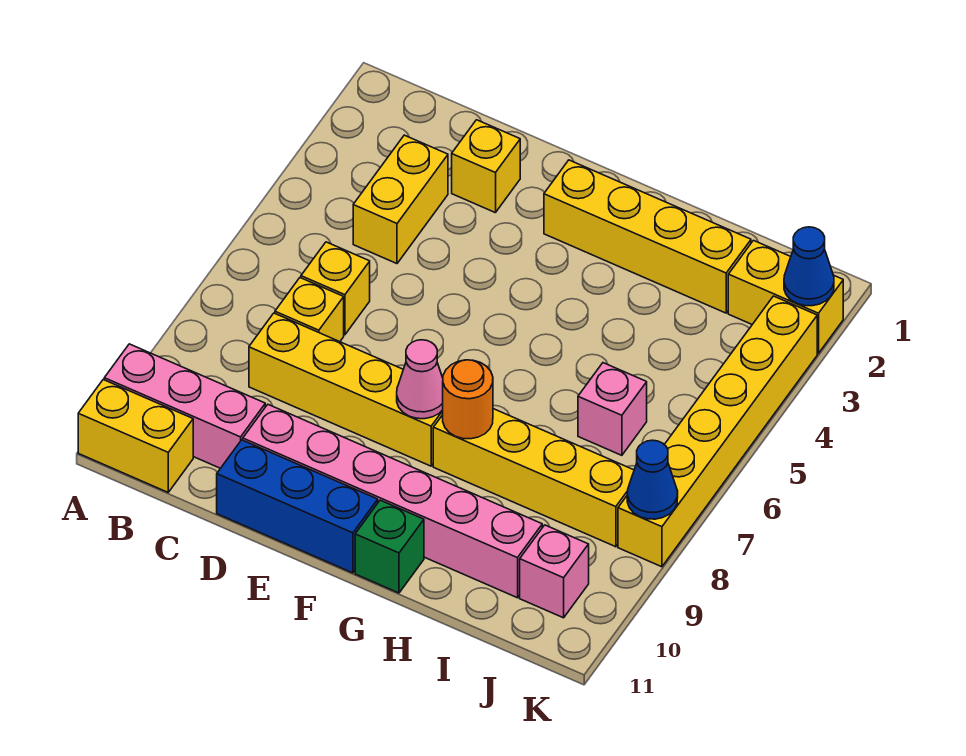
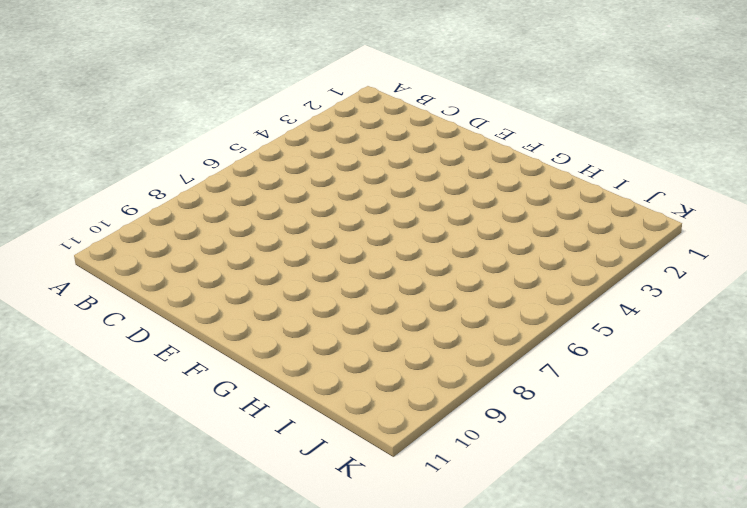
none -> pink 1x3 brick [104,344,265,468]
none -> yellow 1x2 brick [78,380,193,492]
none -> yellow 1x2 brick [353,135,448,264]

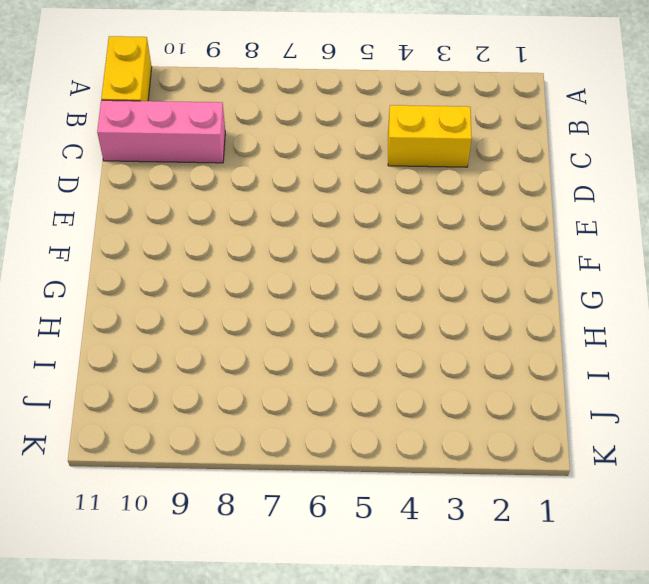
pink 1x3 brick [97,100,225,163] -> pink 1x3 brick turned to [104,344,265,468]
none -> yellow 1x1 brick [301,242,370,335]
none -> yellow 1x1 brick [275,278,344,342]
none -> yellow 1x4 brick [249,313,443,466]

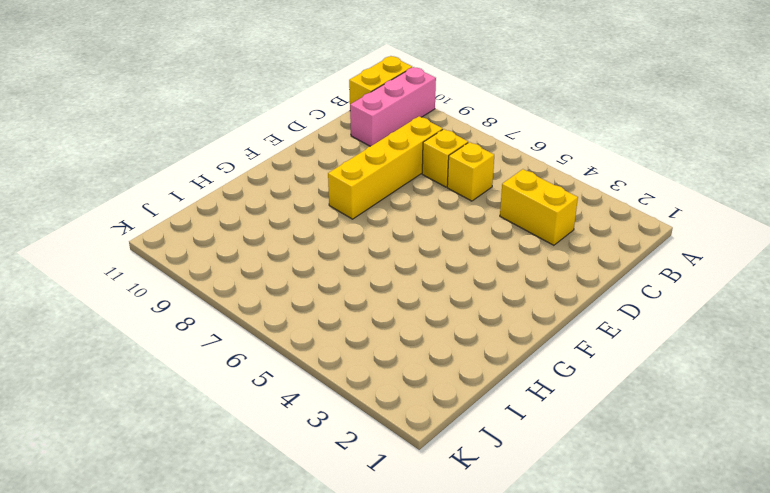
none -> yellow 1x1 brick [452,120,520,213]
none -> pink 1x6 brick [243,405,542,598]
none -> blue 1x3 brick [217,440,378,573]

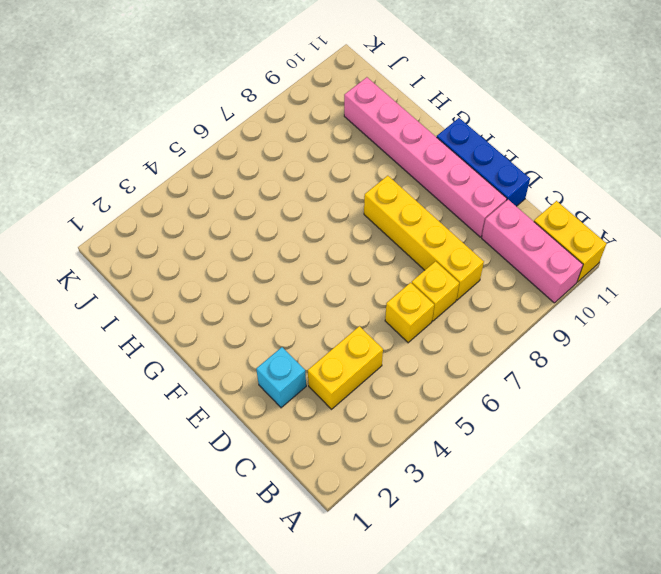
cyan 1x1 brick [256,347,306,408] -> yellow 1x1 brick [452,120,520,213]
none -> yellow 1x4 brick [544,160,751,313]
none -> yellow 1x4 brick [433,409,634,547]
none -> green 1x1 brick [355,500,424,593]

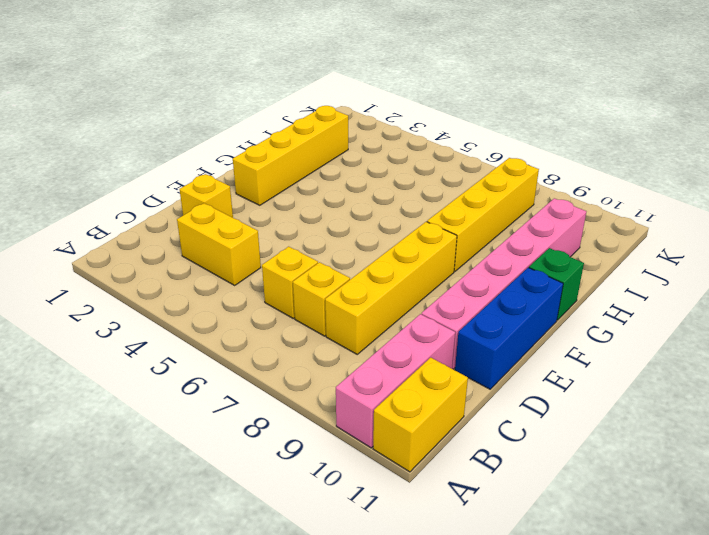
none -> pink 1x1 brick [578,363,647,455]
none -> yellow 1x2 brick [728,241,843,353]
none -> pink 1x1 brick [520,525,589,618]

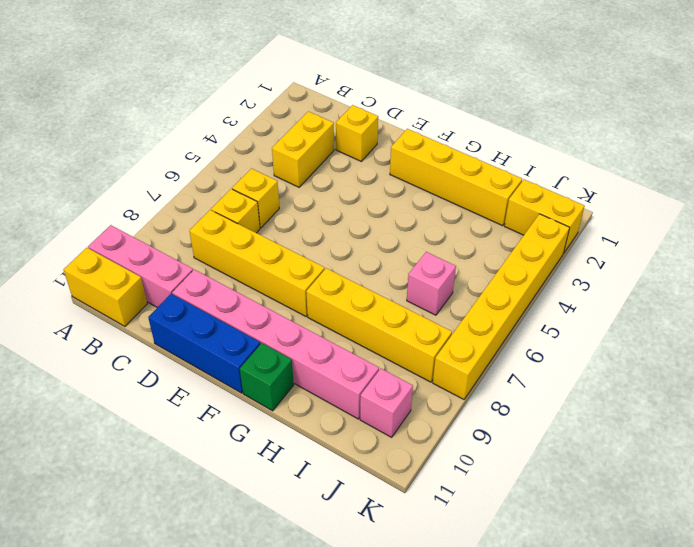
none -> pink 1x1 cone [397,340,443,419]
none -> orange 1x1 round brick [443,360,493,439]
none -> blue 1x1 cone [784,227,834,306]

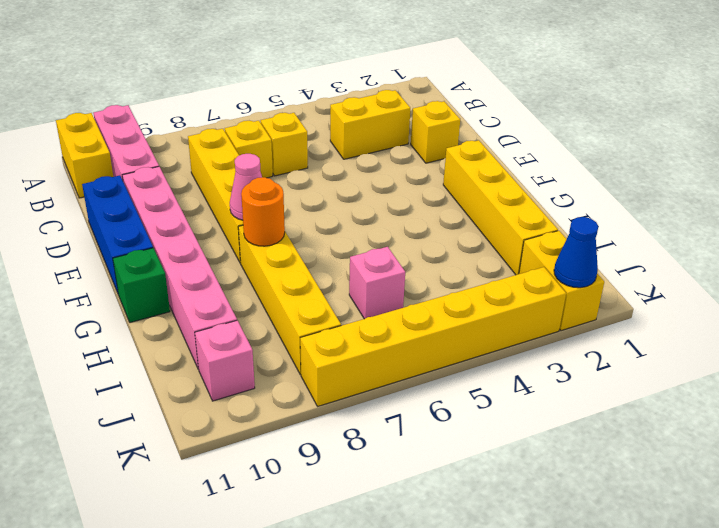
none -> blue 1x1 cone [627,440,678,519]

